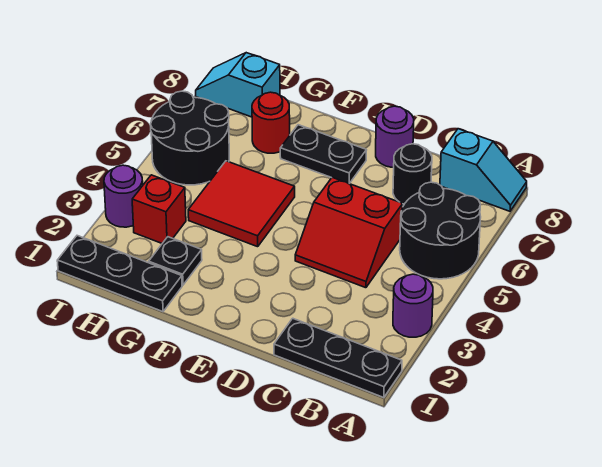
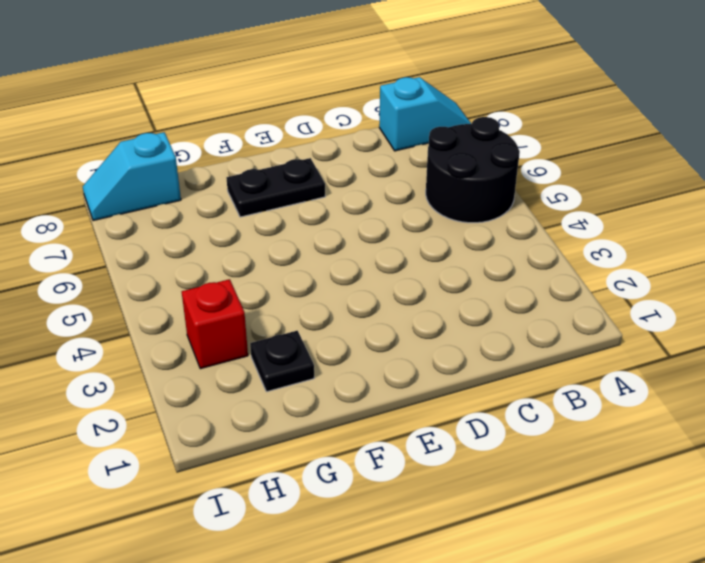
none -> black 1x3 plate [274,318,402,398]
none -> purple 1x1 round brick [393,274,433,337]
none -> red 2x2 slope [295,177,403,288]

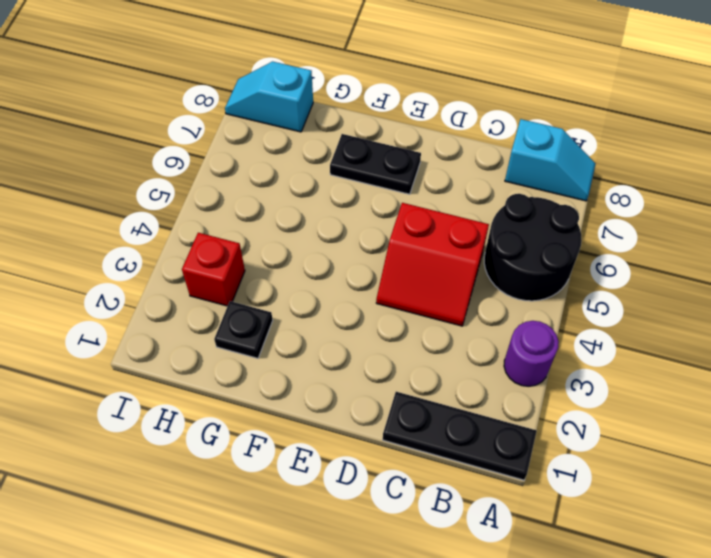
none -> black 1x1 round brick [393,144,432,204]
none -> purple 1x1 round brick [376,106,414,167]
none -> red 2x2 tile [188,161,295,247]

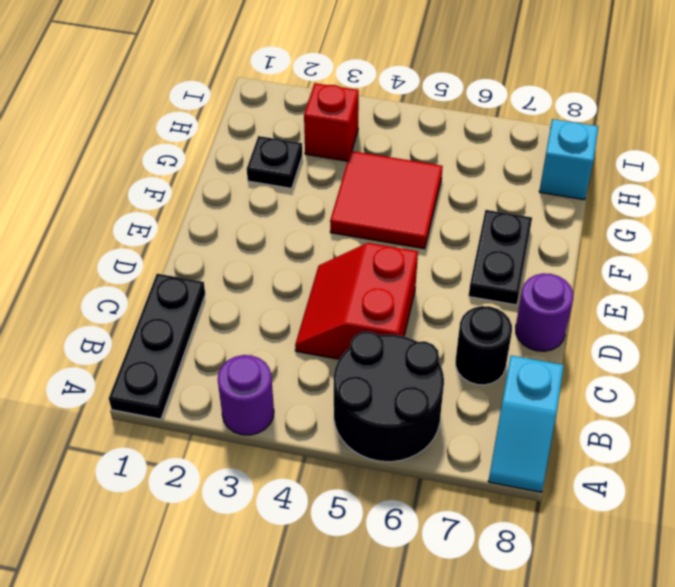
none -> black 1x3 plate [57,236,182,312]
none -> red 1x1 round brick [252,92,290,153]
none -> black 2x2 round brick [151,91,229,185]

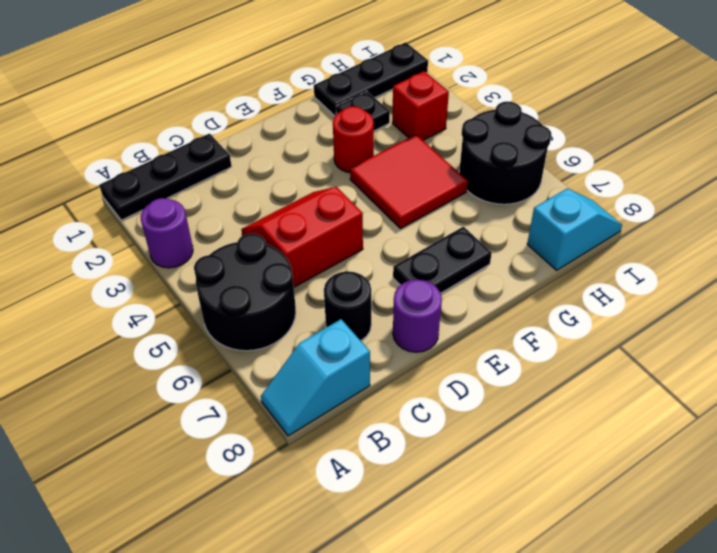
red 1x1 round brick [333,106,374,173] -> red 1x1 round brick moved to [252,92,290,153]
none -> purple 1x1 round brick [104,165,143,227]

